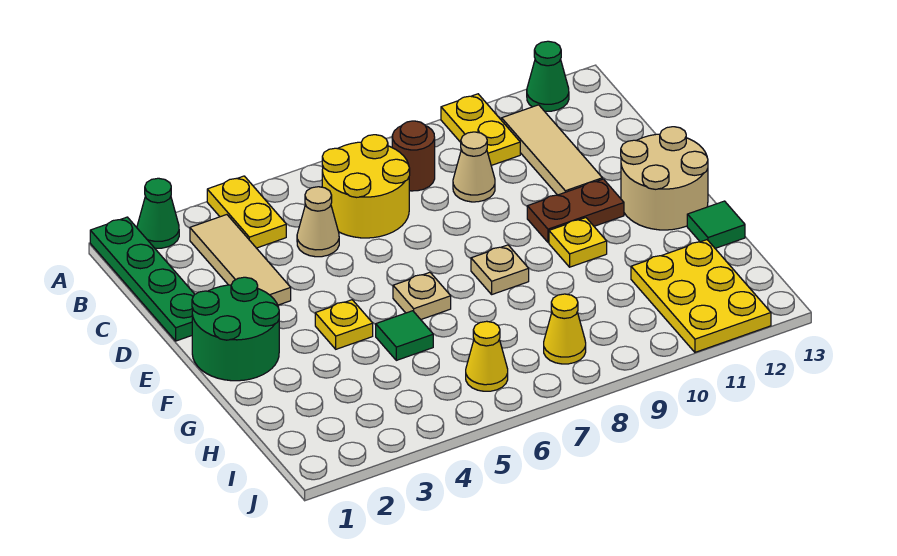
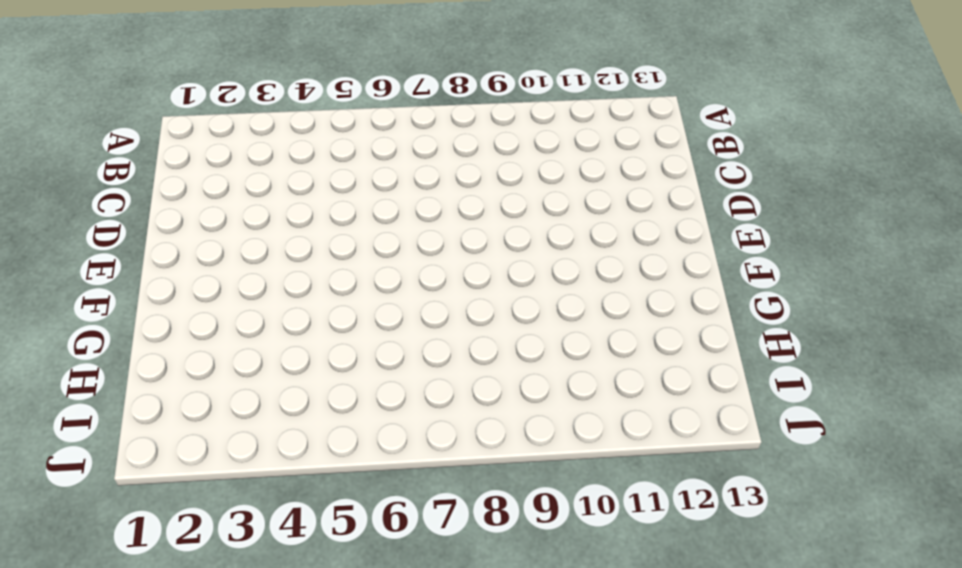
none -> green 1x4 plate [90,217,195,341]
none -> green 1x1 cone [137,178,179,248]
none -> yellow 1x2 plate [207,176,286,248]

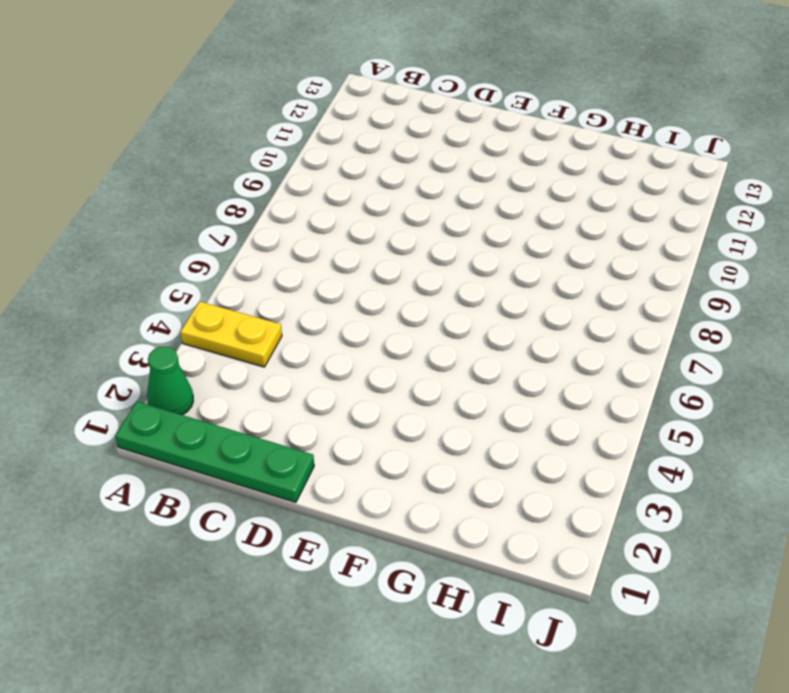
none -> yellow 1x2 plate [441,94,520,166]
none -> green 1x1 cone [527,41,569,111]
none -> tan 1x3 tile [190,215,291,305]

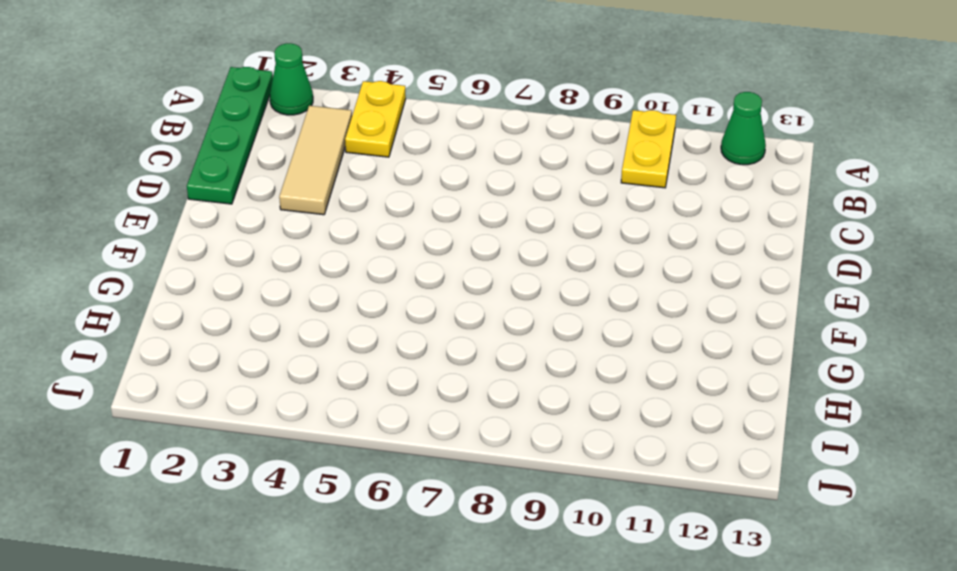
none -> yellow 2x2 round brick [322,135,410,238]
none -> brown 1x1 round brick [392,121,435,191]
none -> tan 1x3 tile [502,105,602,195]

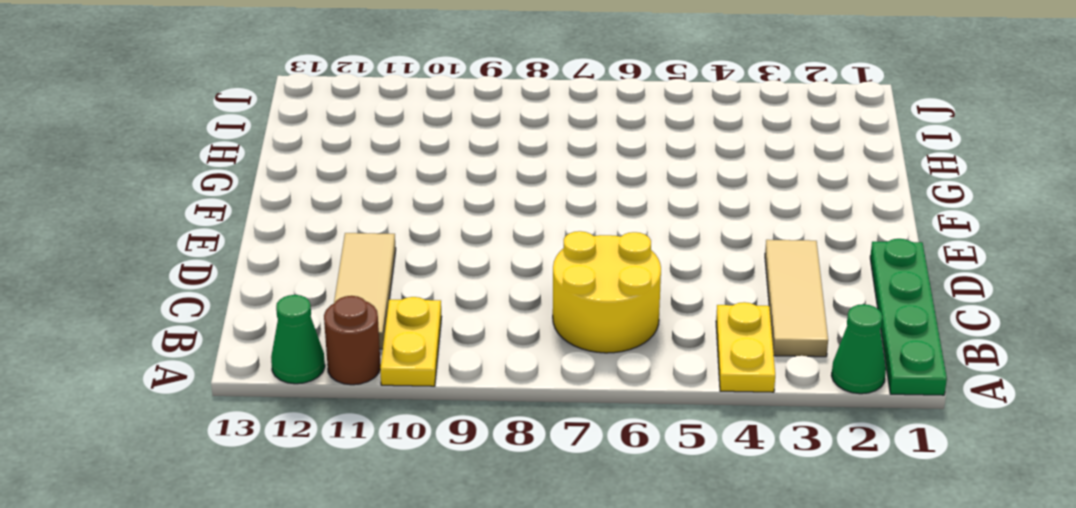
brown 1x1 round brick [324,296,381,385] -> brown 1x1 round brick moved to [392,121,435,191]
none -> tan 1x1 cone [297,187,339,257]
none -> tan 1x1 cone [453,132,495,202]
none -> green 2x2 round brick [192,277,279,381]

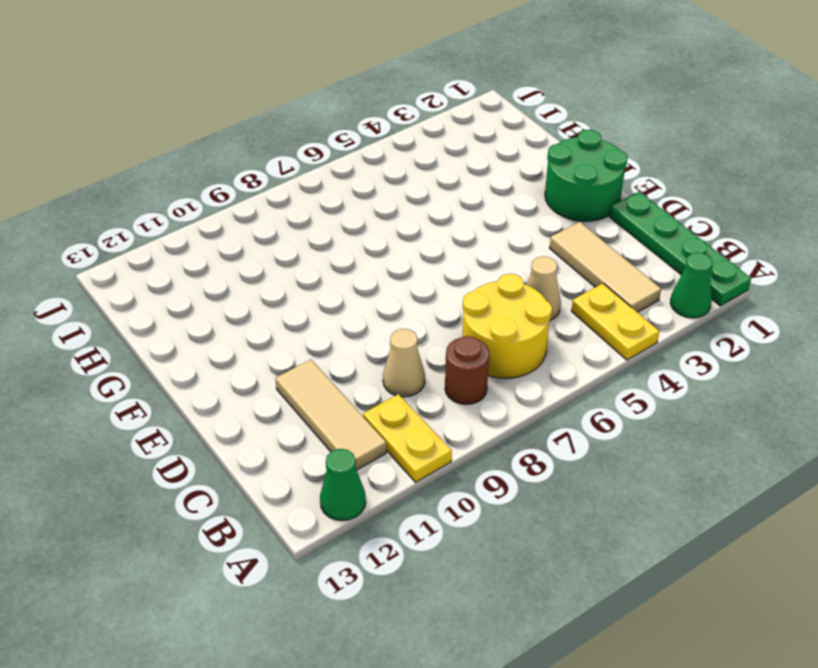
none -> brown 1x2 plate [527,179,624,242]
none -> tan 2x2 round brick [621,127,708,230]
none -> yellow 1x1 plate [315,300,373,349]

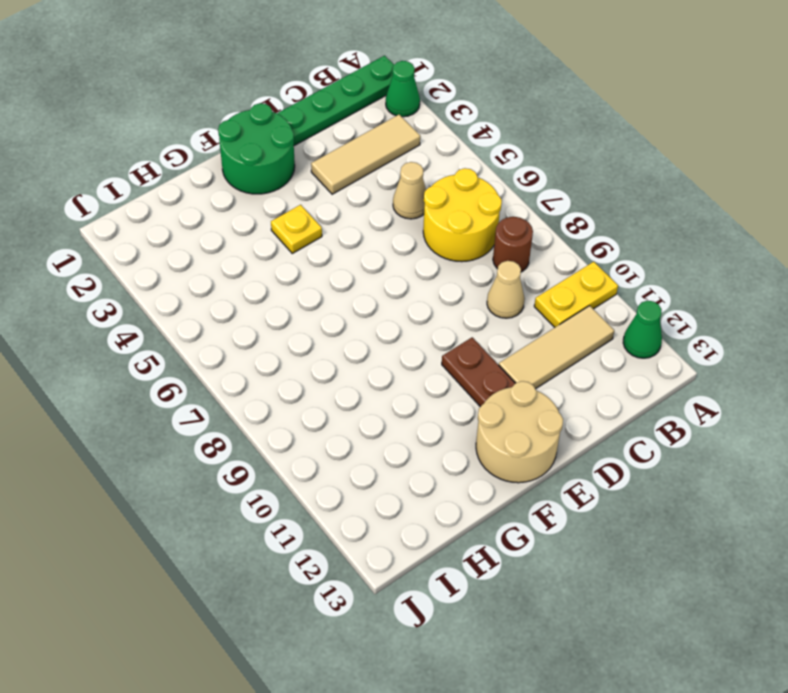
none -> yellow 1x2 plate [207,176,286,248]
none -> tan 1x1 plate [393,272,451,319]
none -> tan 1x1 plate [471,245,529,294]

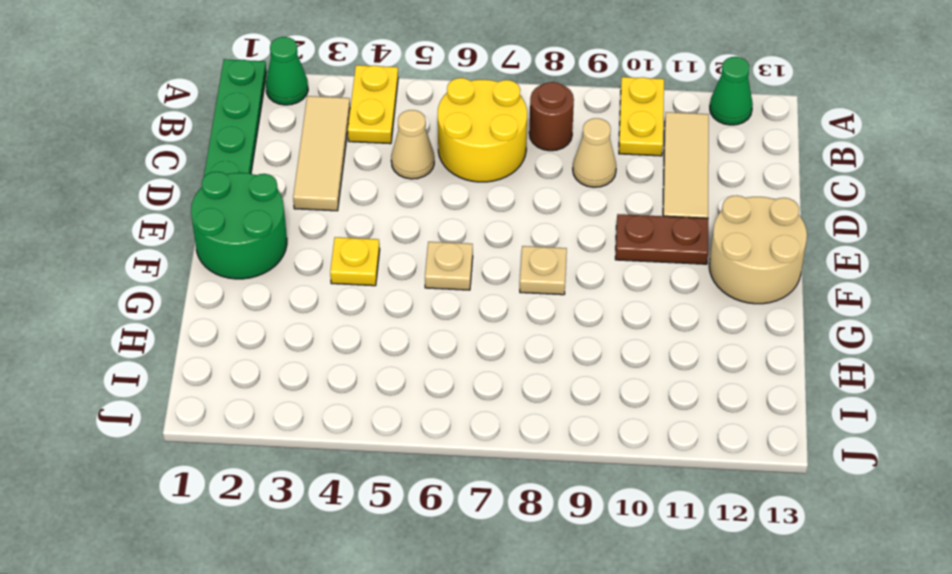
none -> yellow 1x1 plate [549,218,607,267]
none -> green 1x1 tile [376,311,433,360]
none -> green 1x1 tile [687,201,745,248]

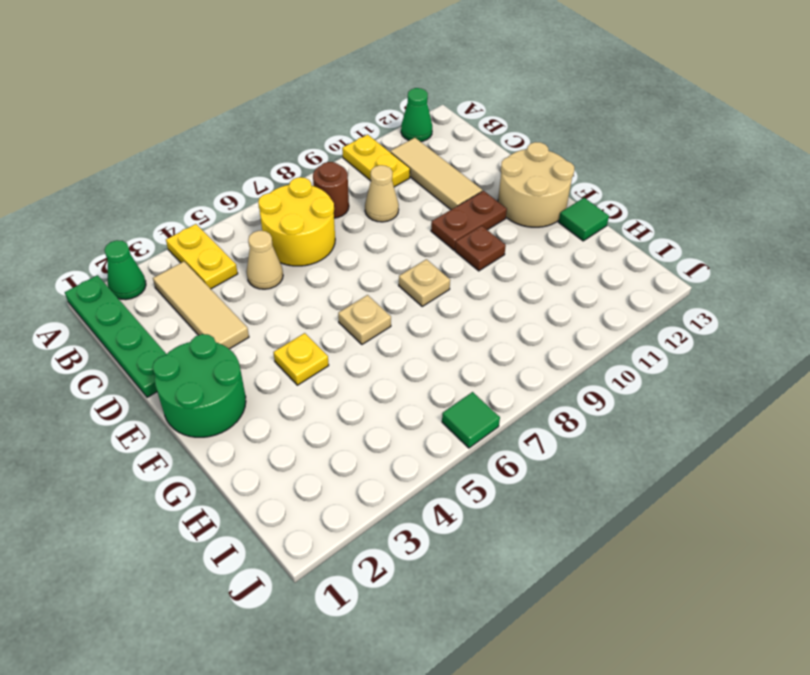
brown 1x1 plate [455,226,506,271] -> yellow 1x1 plate [549,218,607,267]
green 1x1 tile [442,392,500,448] -> green 1x1 tile moved to [376,311,433,360]
none -> yellow 2x3 plate [631,240,771,352]
none -> yellow 1x1 cone [466,321,508,391]
none -> yellow 1x1 cone [544,294,586,364]

